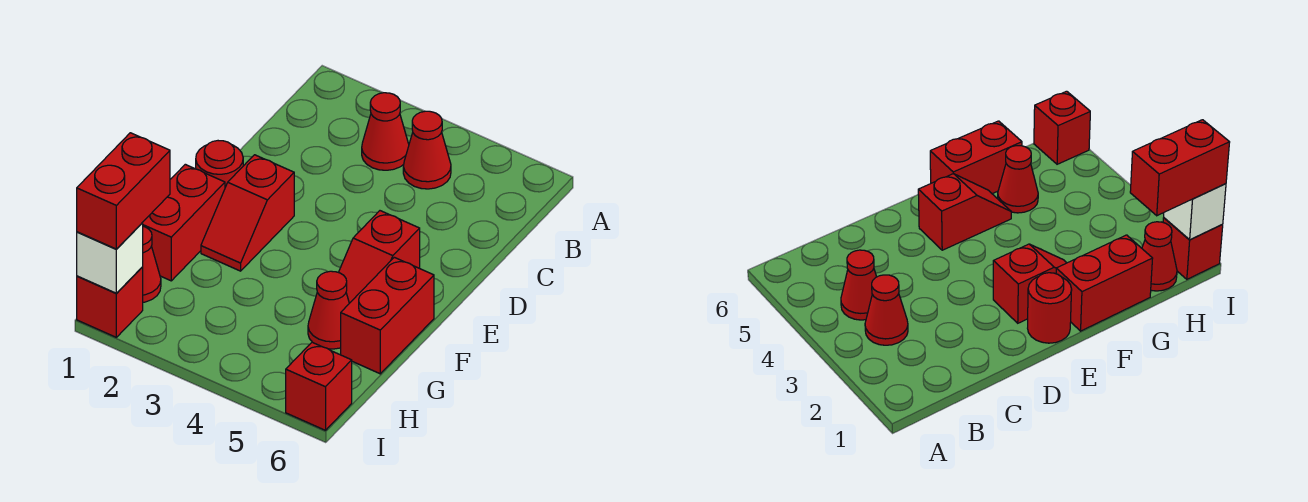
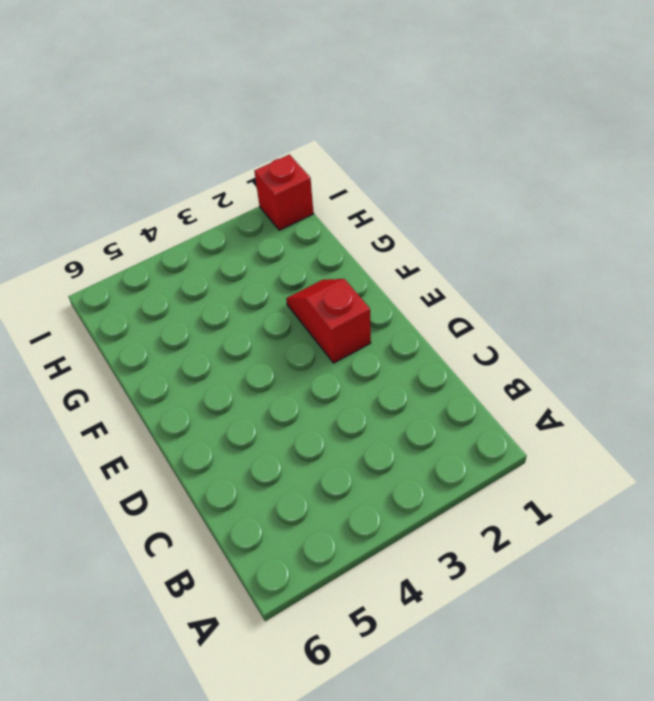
none -> red 1x1 cone [362,93,409,170]
none -> red 1x1 cone [403,111,451,189]
none -> red 1x1 round brick [196,141,243,187]

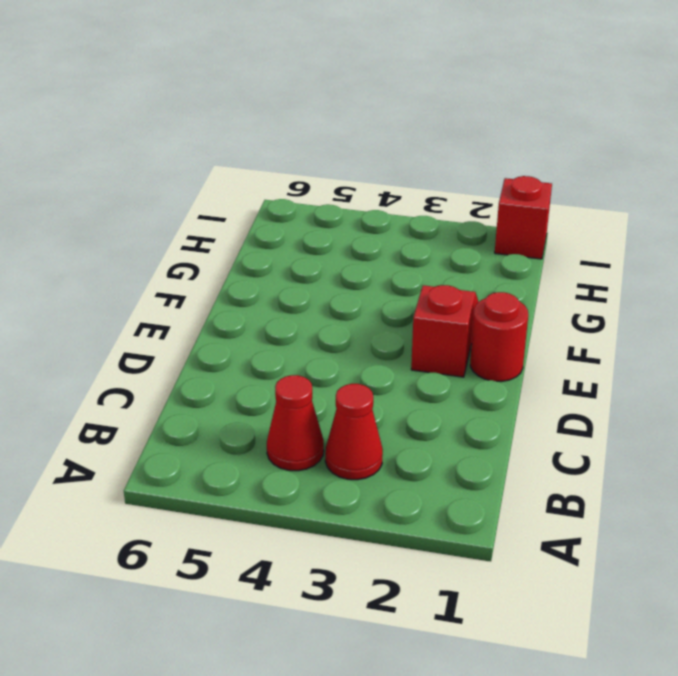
none -> red 1x2 slope [339,211,420,303]
none -> red 1x2 brick [142,164,225,281]
none -> red 1x2 brick [341,257,434,374]

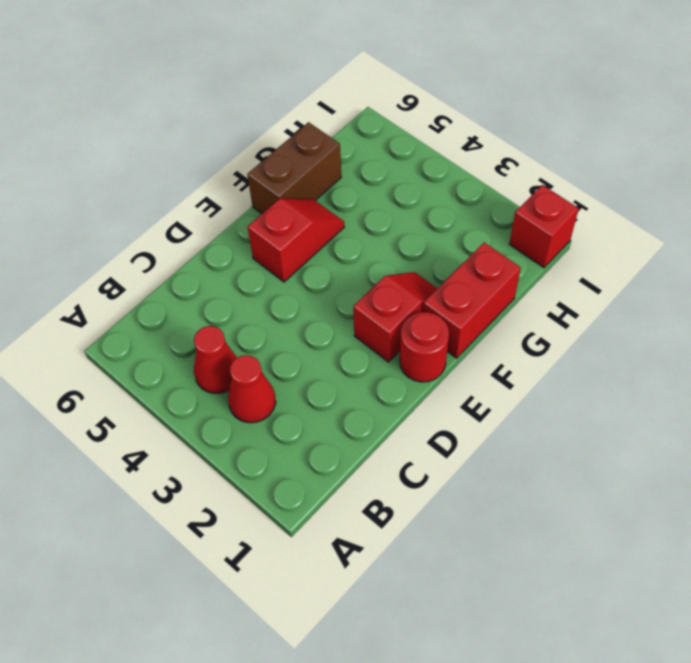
brown 1x2 brick [247,122,341,214] -> red 1x2 brick [341,257,434,374]
none -> red 1x1 cone [308,271,349,349]
none -> red 1x1 cone [143,226,161,302]
none -> red 1x1 brick [286,342,352,430]

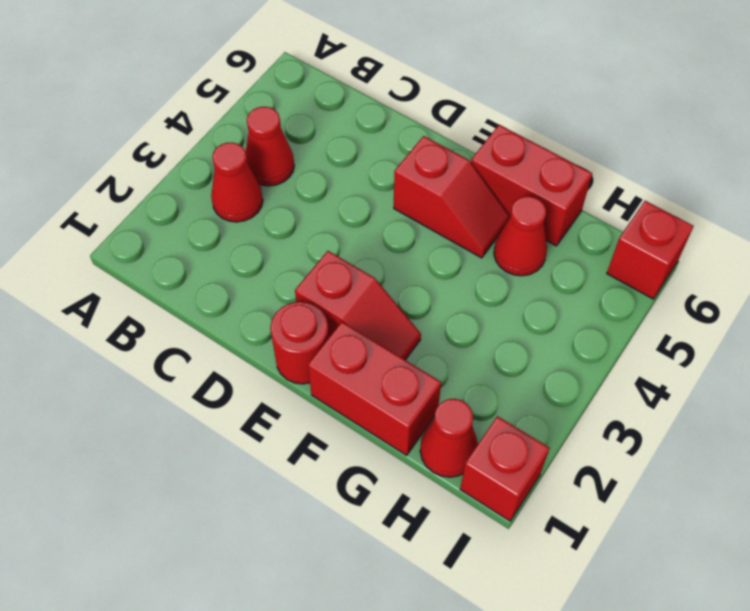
none -> white 1x1 brick [77,223,143,293]
none -> red 1x2 brick [77,133,170,249]

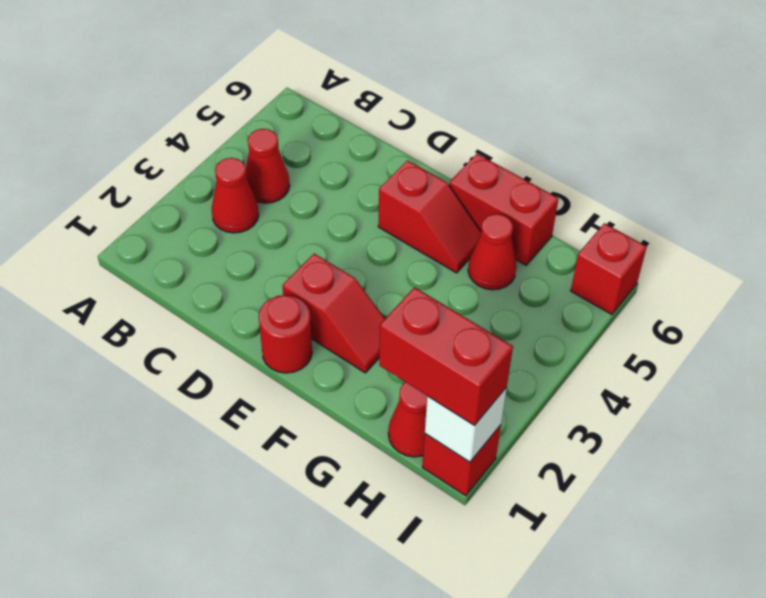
none -> red 1x2 brick [142,164,225,281]

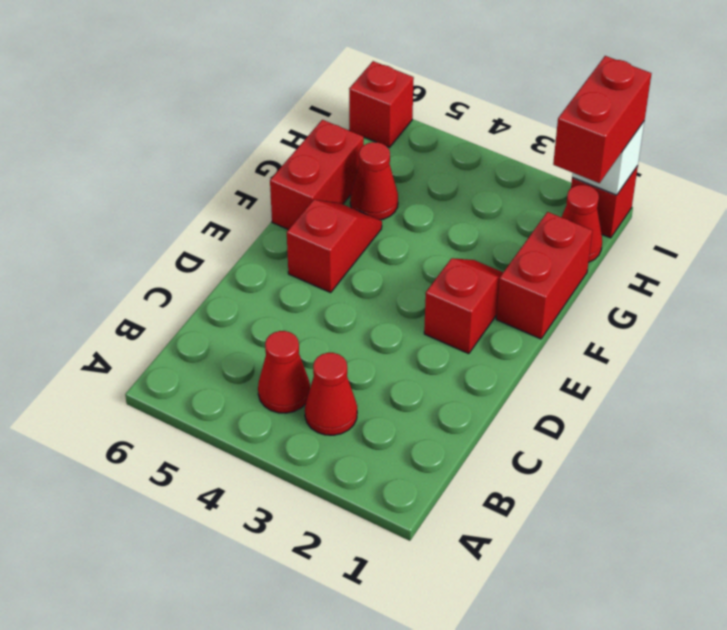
none -> red 1x1 round brick [196,141,243,187]

